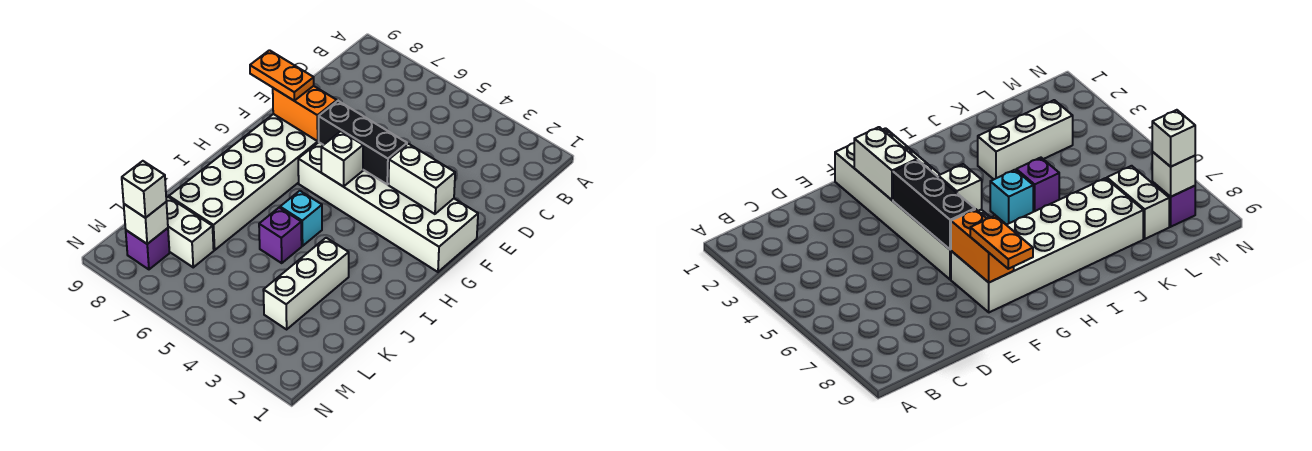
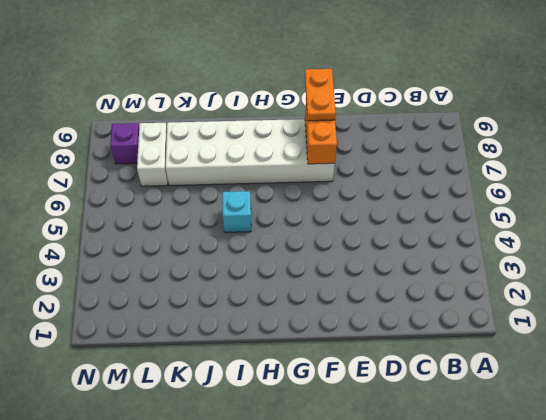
none -> white 2x6 brick [298,142,478,272]
none -> white 1x3 brick [263,238,349,329]
none -> purple 1x1 brick [259,208,302,263]

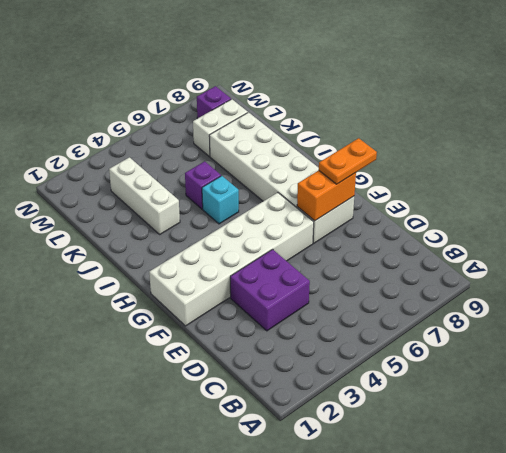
purple 2x2 brick [230,249,310,331] -> none
none -> white 1x2 brick [388,144,455,214]
none -> black 1x3 brick [319,101,407,184]
none -> white 1x1 brick [321,131,363,186]

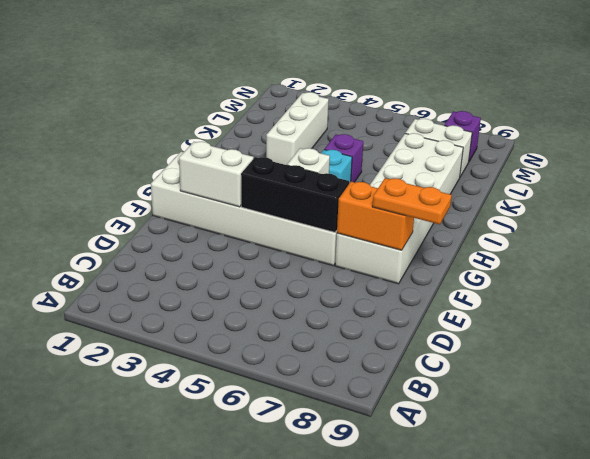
none -> white 1x1 brick [124,202,168,244]
none -> white 1x1 brick [122,161,166,218]

